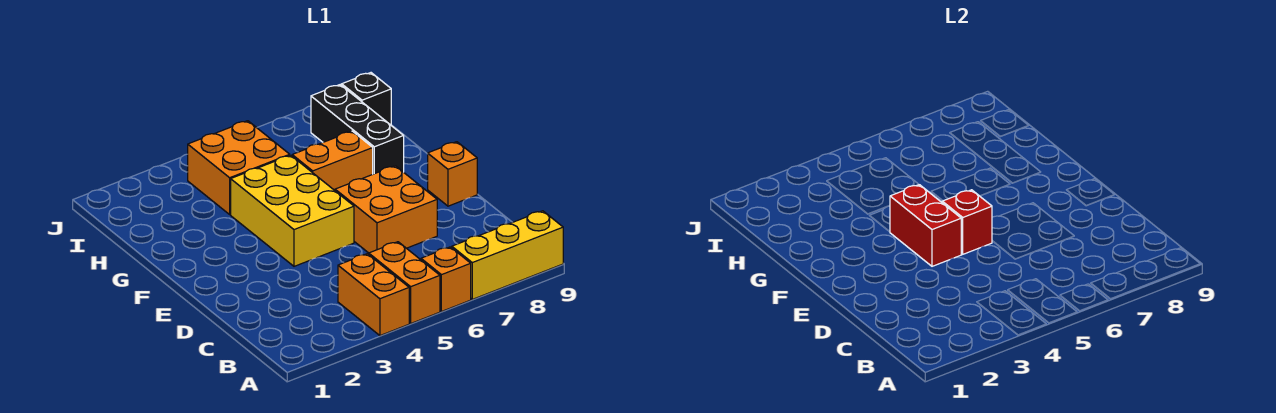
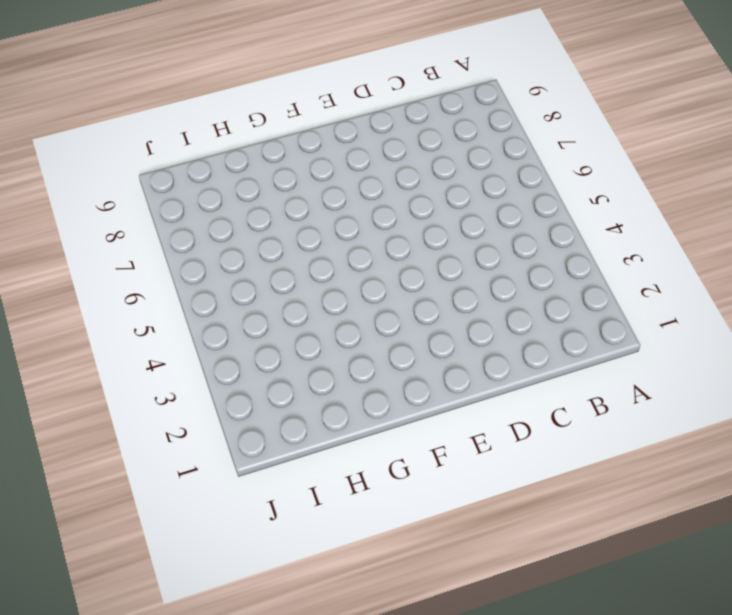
none -> orange 1x2 brick [338,254,409,336]
none -> orange 1x2 brick [369,242,440,323]
none -> orange 1x1 brick [421,247,471,312]

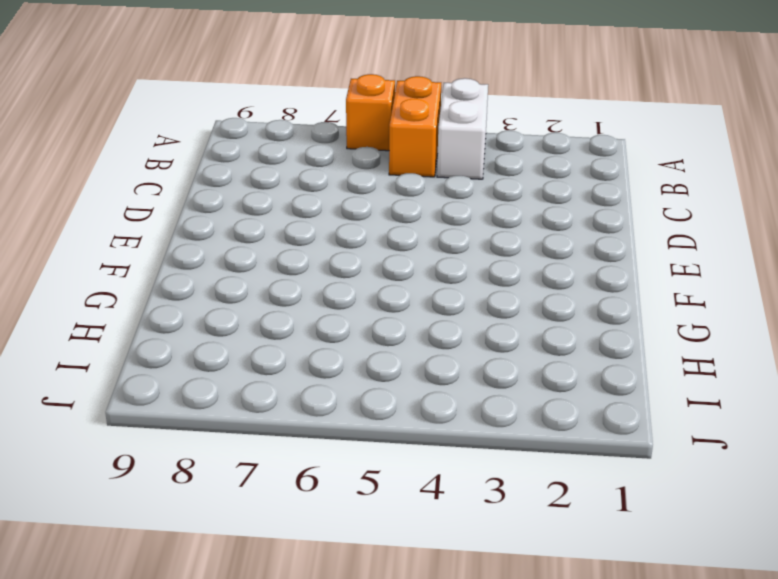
white 1x2 brick [437,78,488,179] -> orange 1x2 brick [338,254,409,336]
none -> yellow 1x3 brick [452,211,563,299]
none -> orange 2x2 brick [335,166,437,253]
none -> yellow 2x3 brick [231,155,354,266]

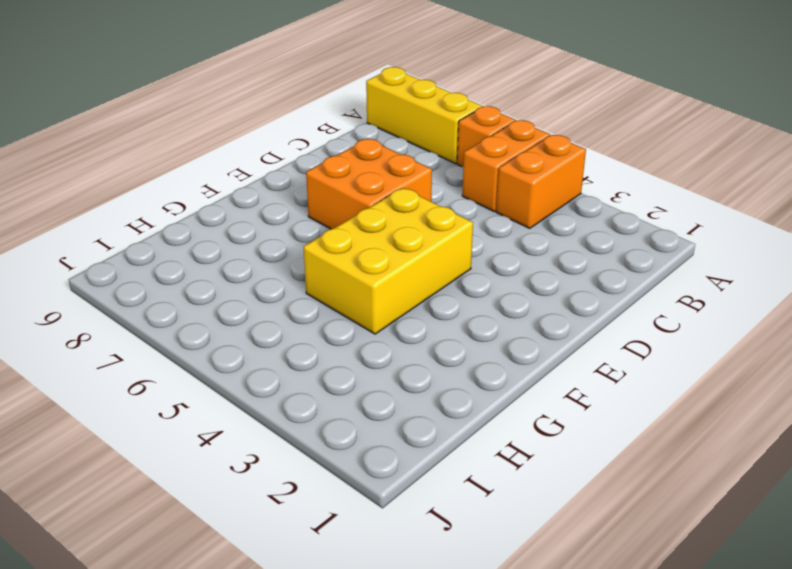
none -> orange 1x1 brick [428,142,477,206]
none -> orange 1x2 brick [292,131,373,190]
none -> black 1x3 brick [311,85,404,174]

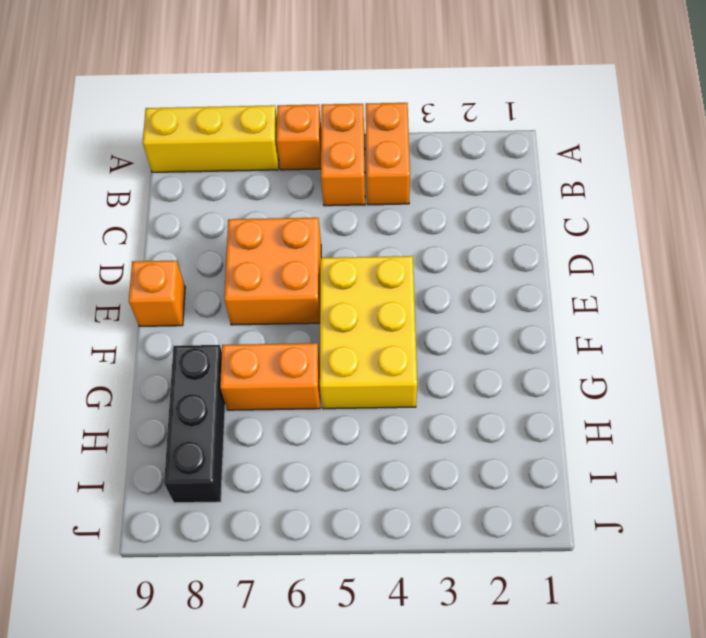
none -> orange 2x2 brick [188,121,290,214]
none -> black 1x1 brick [342,73,391,125]
none -> red 1x2 brick [890,185,962,266]

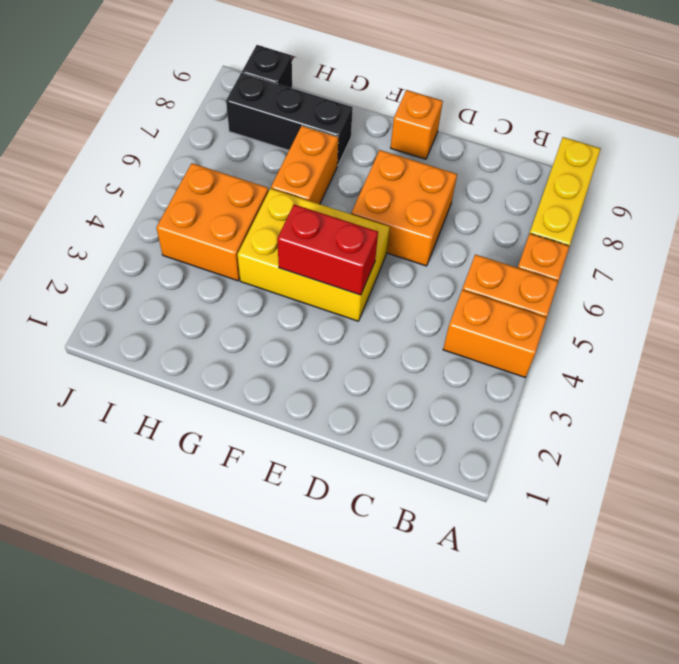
none -> red 1x1 brick [942,190,992,254]

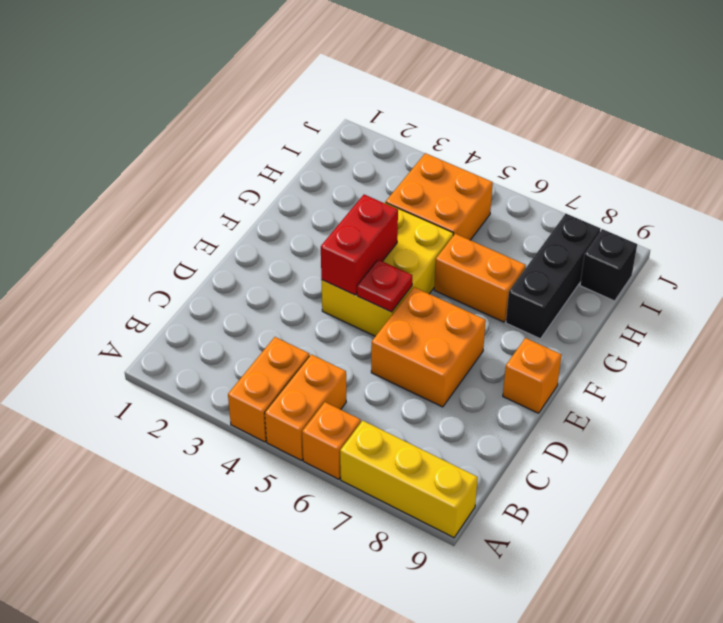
red 1x1 plate [357,260,412,312] -> red 1x1 brick [942,190,992,254]

